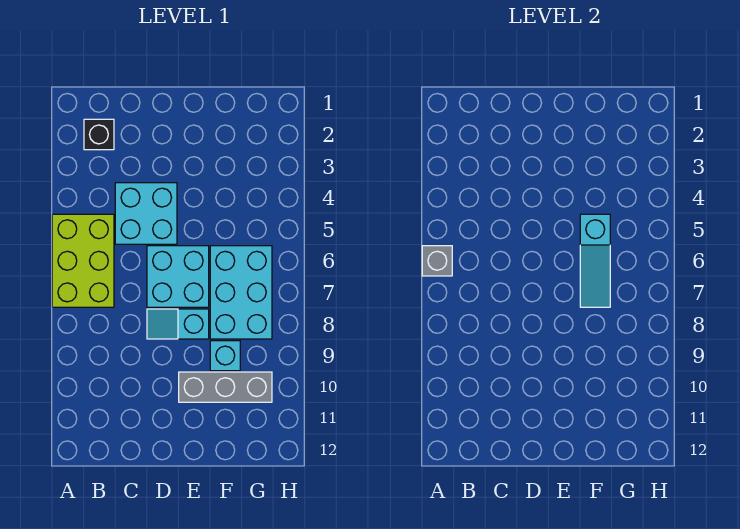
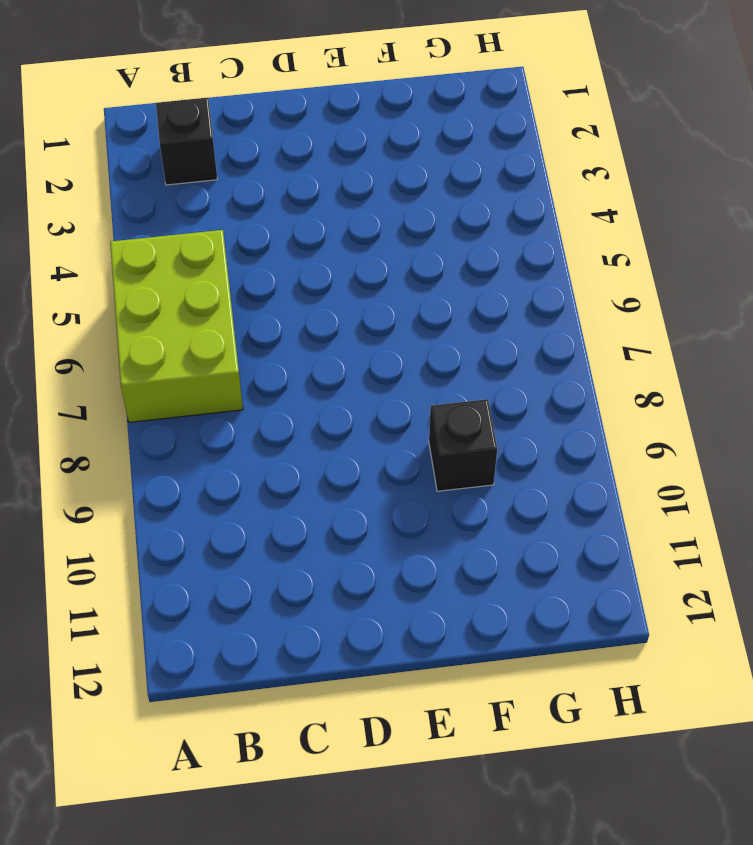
black 1x1 brick [429,399,497,491] -> cyan 1x1 brick [210,341,240,371]
none -> cyan 2x2 brick [115,183,177,244]
none -> cyan 2x2 brick [147,246,209,307]

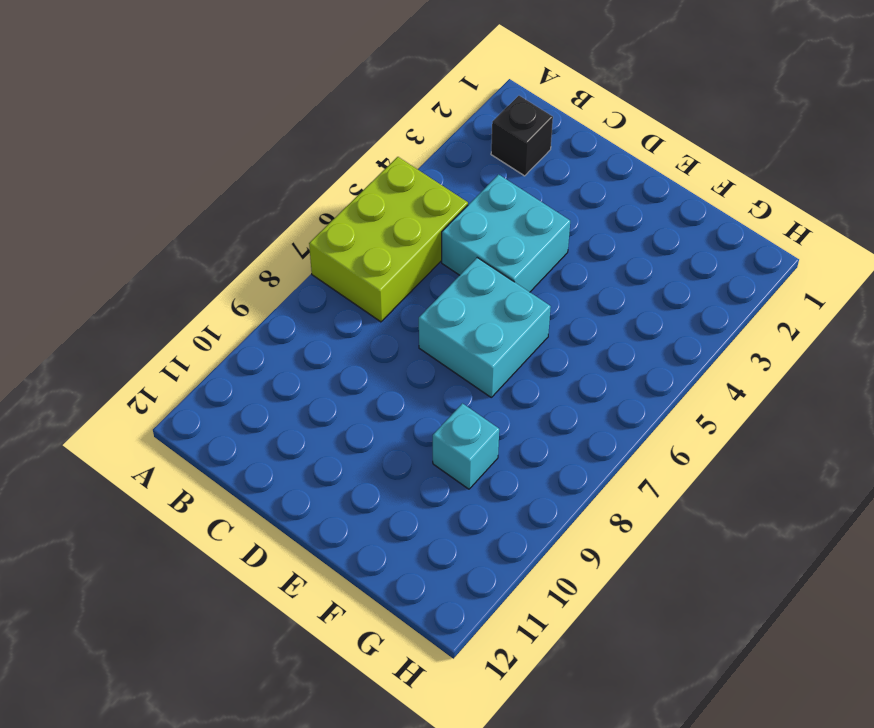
none -> cyan 1x2 slope [147,309,209,339]
none -> grey 1x3 brick [179,372,272,402]

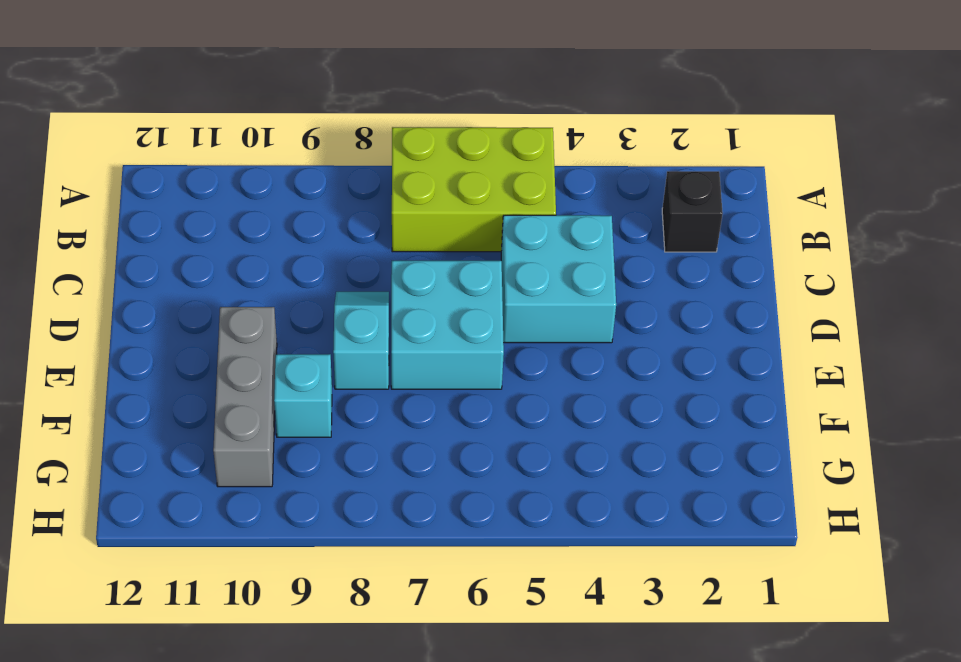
none -> cyan 2x3 brick [210,246,272,339]
none -> grey 1x1 brick [422,246,452,276]

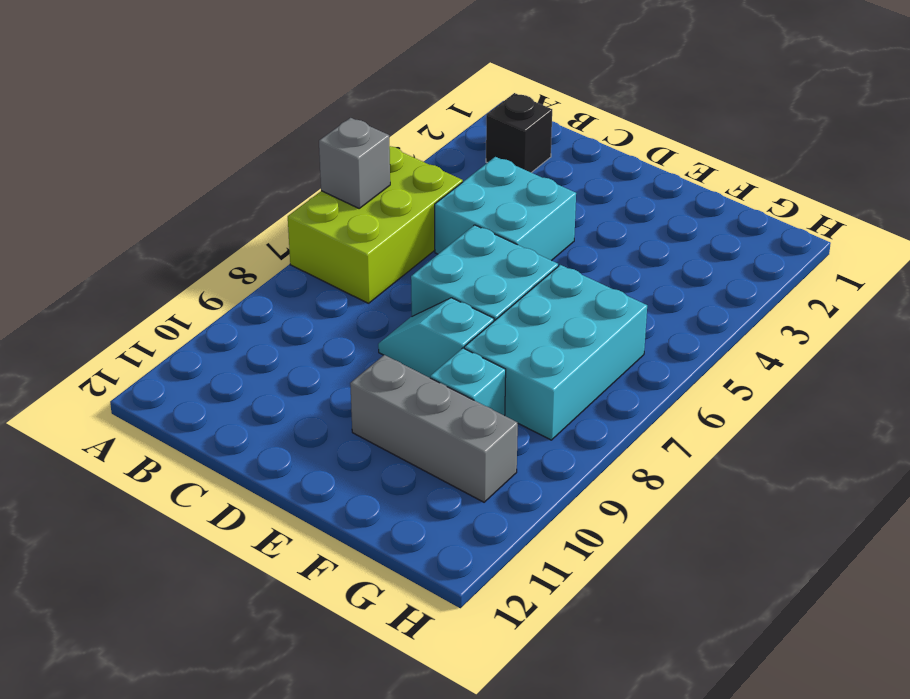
none -> cyan 1x3 slope [580,214,610,307]

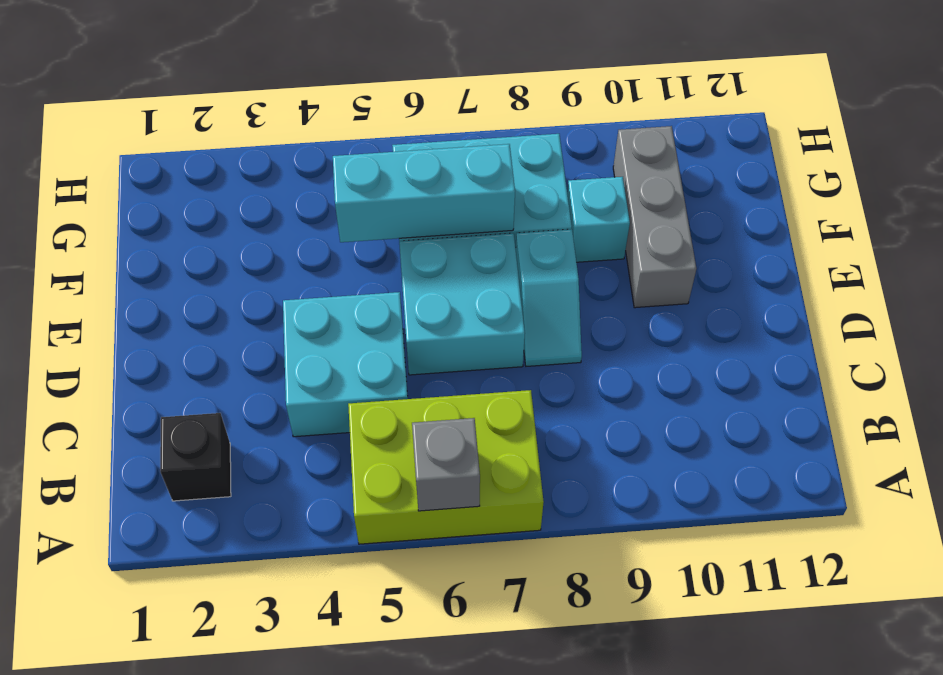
cyan 1x3 brick [333,144,515,242] -> cyan 1x3 slope [580,214,610,307]

